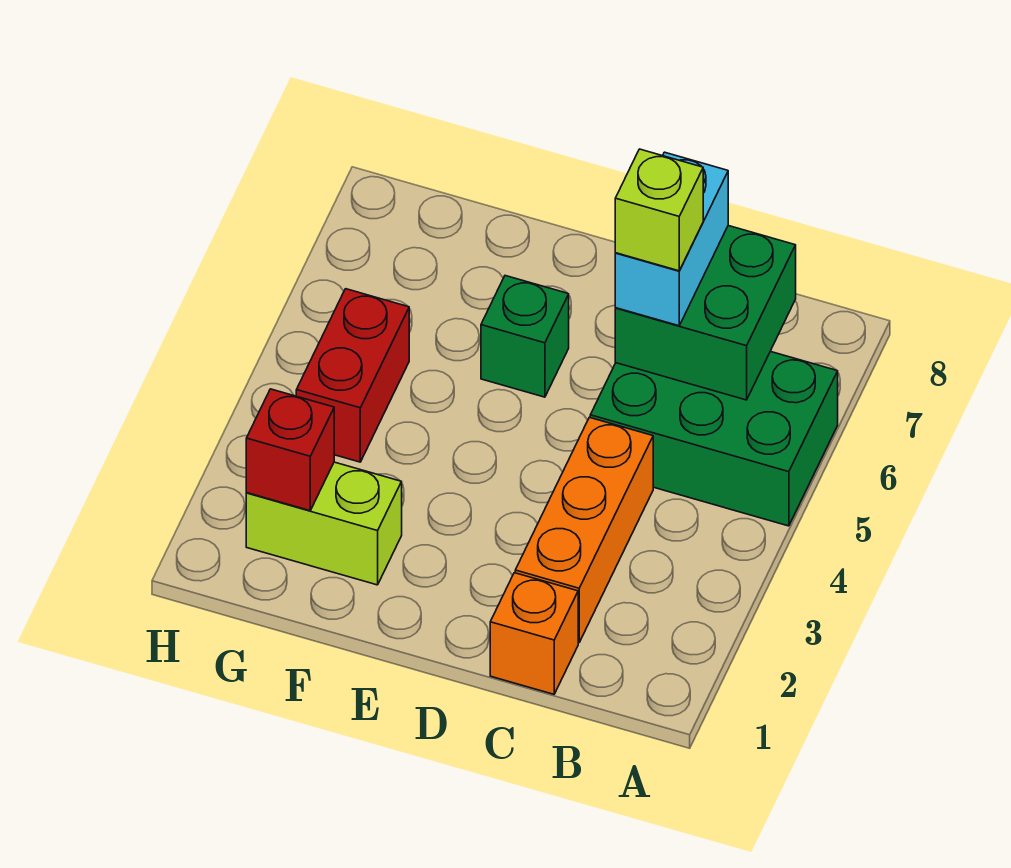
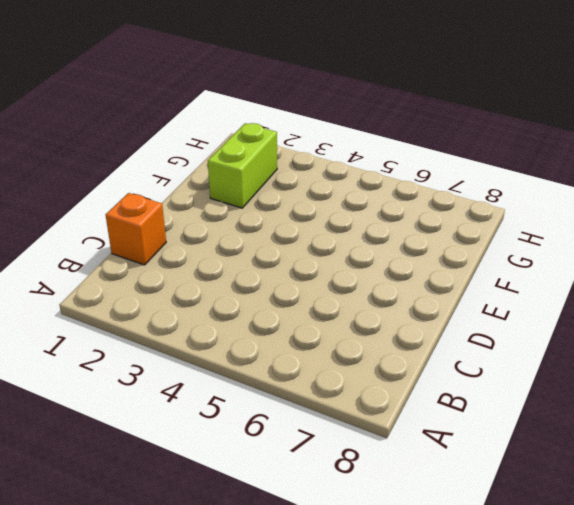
none -> green 2x3 brick [590,351,838,526]
none -> orange 1x3 brick [515,417,653,643]

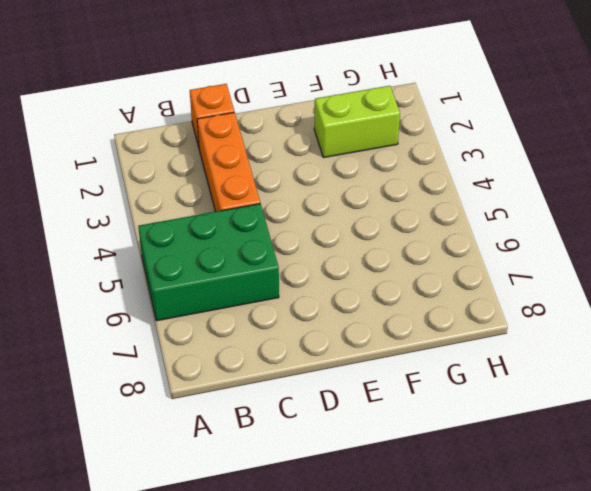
none -> green 1x1 brick [481,276,569,397]
none -> red 1x2 brick [296,289,409,462]

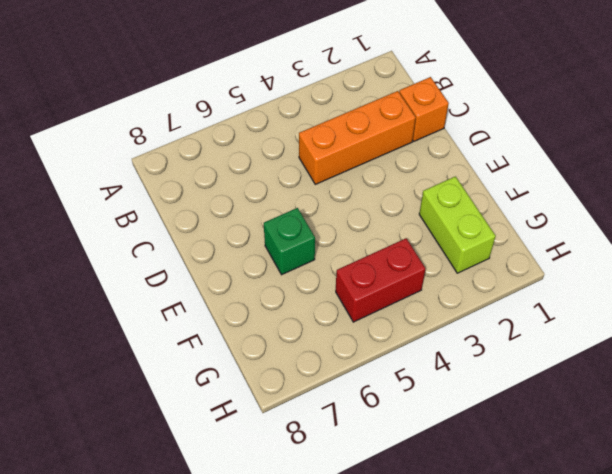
none -> green 2x3 brick [590,351,838,526]
none -> green 2x2 brick [615,226,796,400]

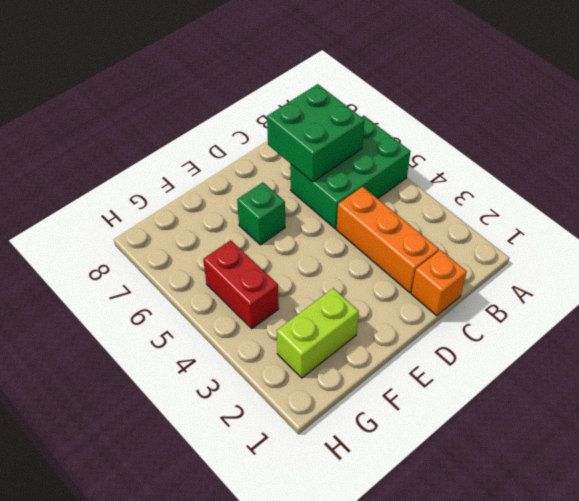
none -> red 1x1 brick [246,389,334,511]
none -> cyan 1x2 brick [615,152,728,326]

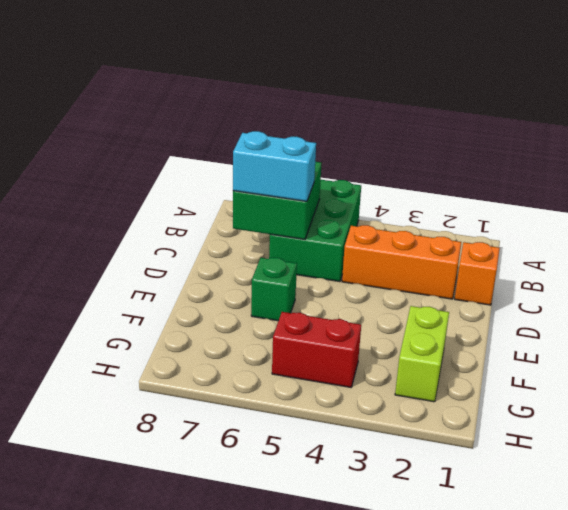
none -> red 1x1 brick [246,389,334,511]
none -> lime 1x1 brick [615,149,703,271]

